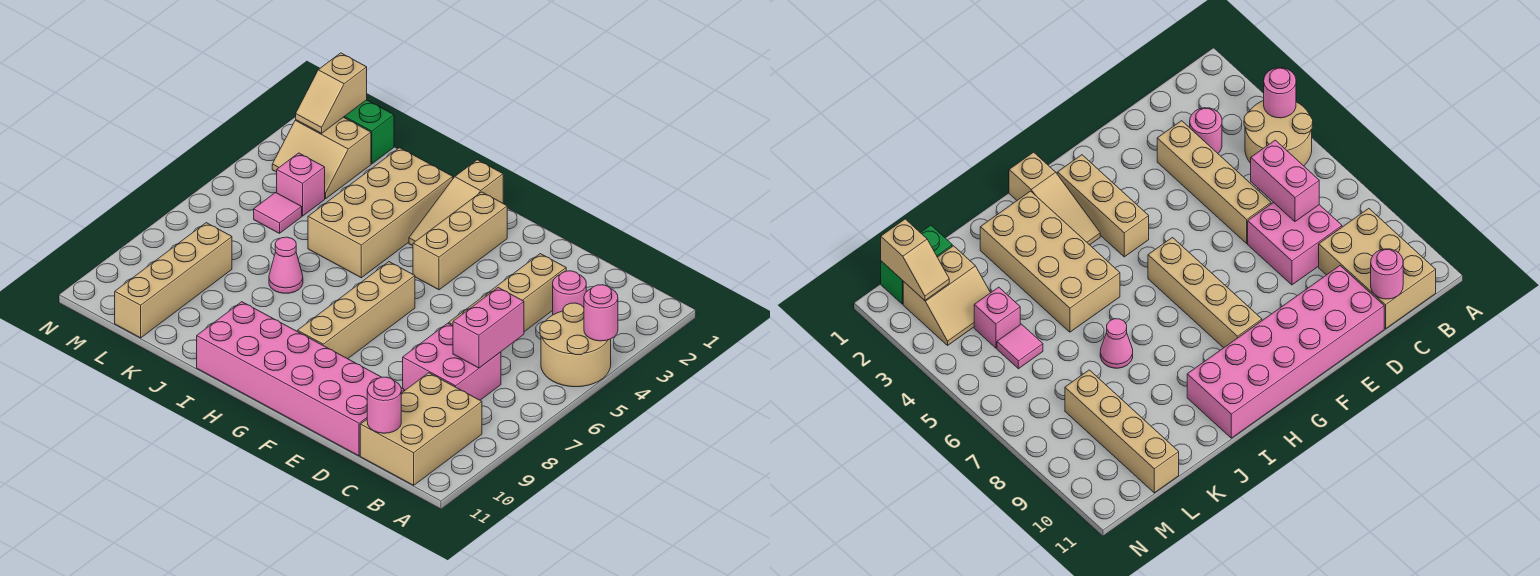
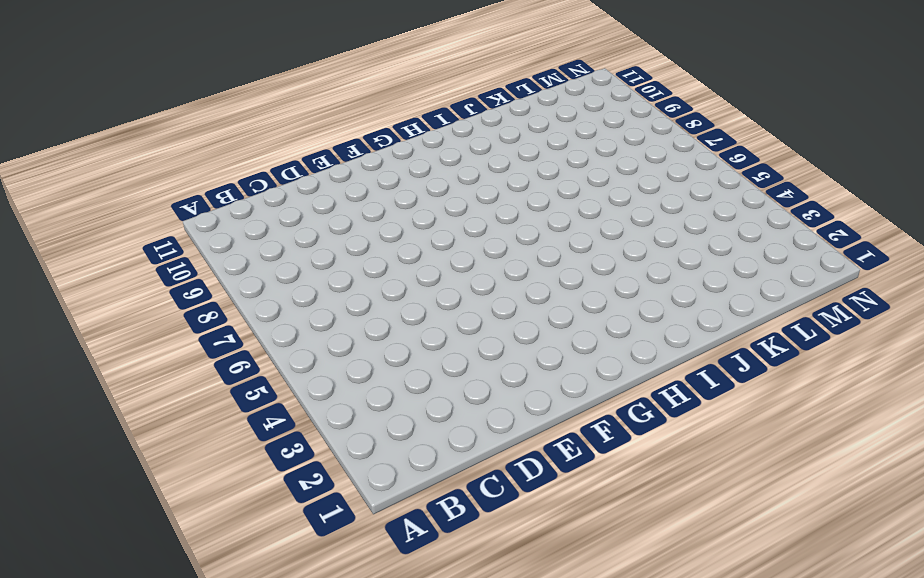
none -> tan 2x2 round brick [540,303,611,387]
none -> tan 2x3 brick [360,373,482,485]
none -> pink 1x1 round brick [553,271,586,315]

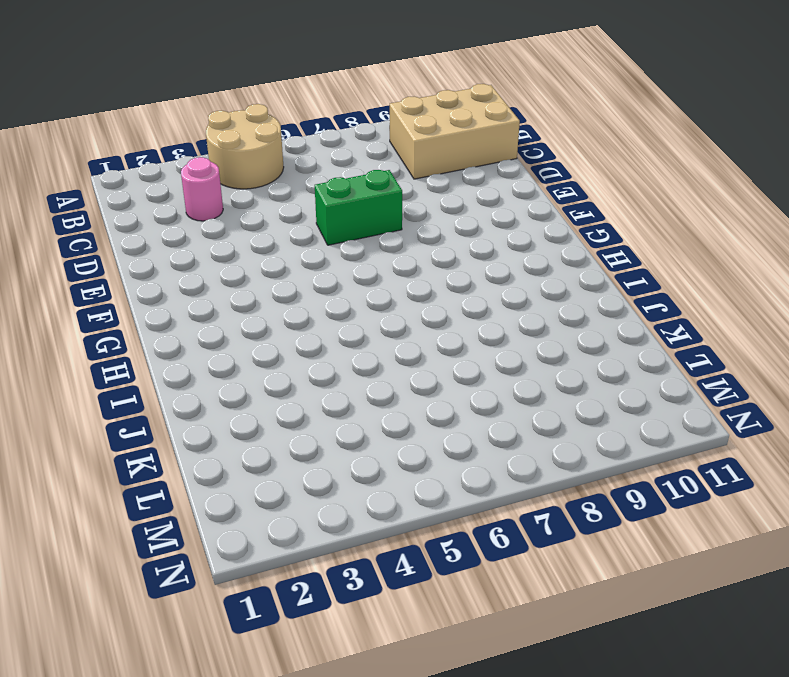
green 1x2 brick [315,170,402,245] -> green 1x2 brick turned to [344,100,394,164]
none -> pink 2x2 brick [403,323,501,400]
none -> tan 1x4 brick [449,254,566,332]
none -> pink 2x6 brick [197,302,404,456]

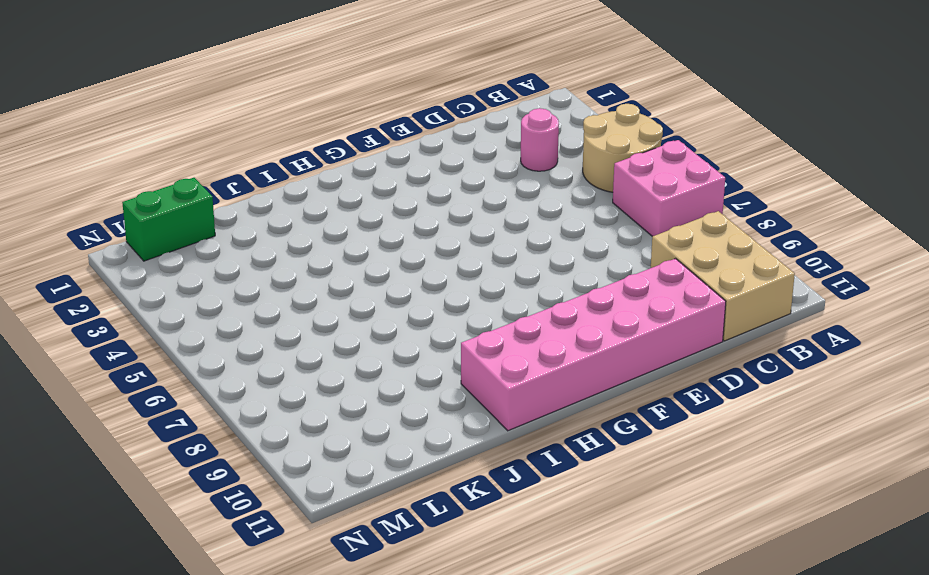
pink 2x2 brick [613,140,725,236] -> pink 2x2 brick moved to [403,323,501,400]
none -> tan 1x4 brick [449,254,566,332]
none -> tan 1x3 brick [413,192,507,290]
none -> tan 1x4 brick [297,262,415,359]

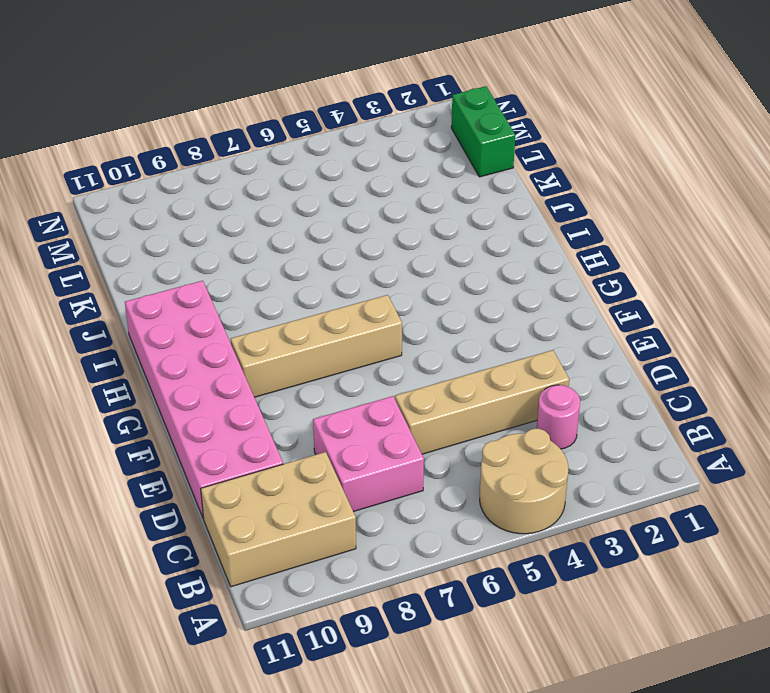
none -> tan 1x3 brick [413,192,507,290]
none -> tan 1x3 slope [409,160,503,246]
none -> tan 2x4 brick [308,148,453,278]

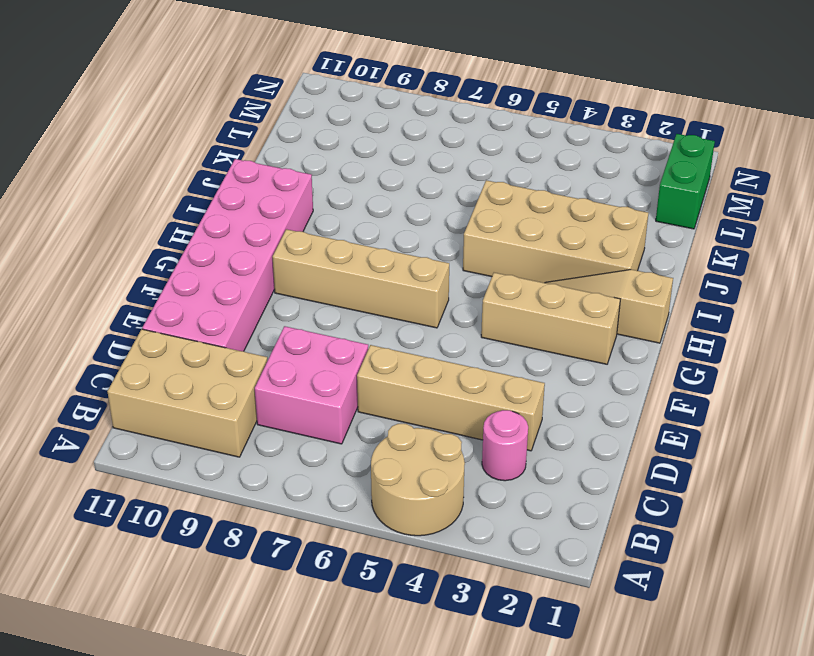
none -> pink 1x1 cone [269,237,303,293]
none -> tan 2x2 slope [272,117,371,199]
none -> pink 1x1 brick [277,153,325,216]

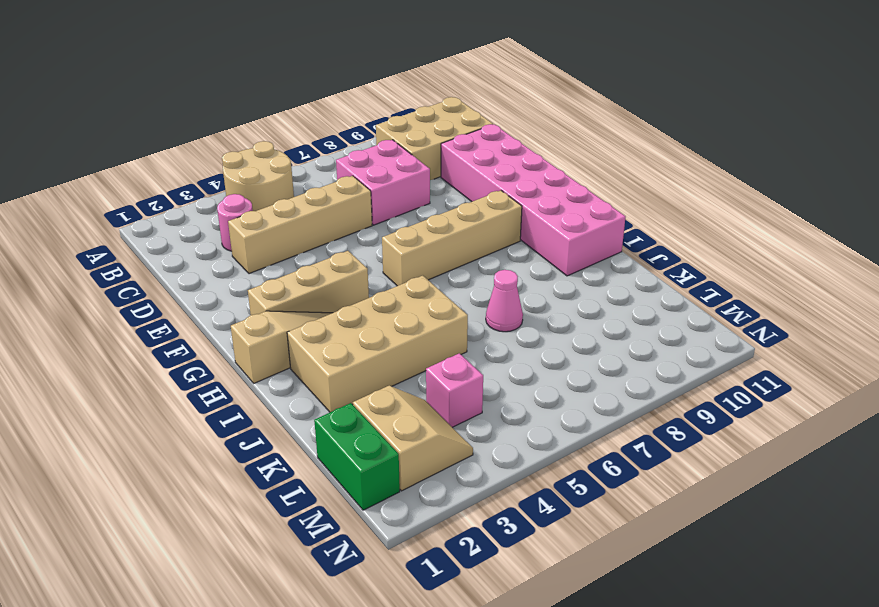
none -> pink 1x1 tile [254,193,302,233]
none -> tan 1x4 brick [115,223,232,338]
none -> pink 1x1 round brick [584,285,618,341]

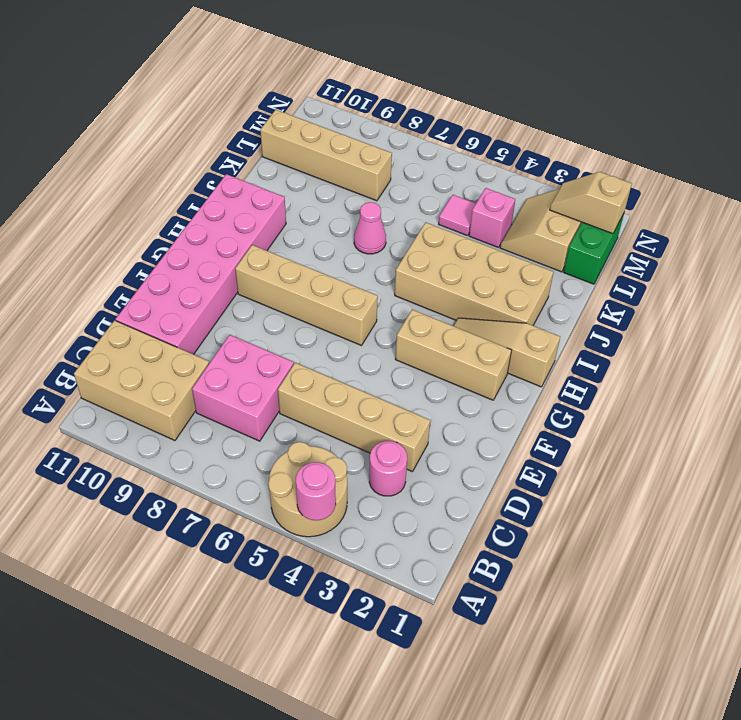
none -> pink 1x2 brick [453,288,524,368]
none -> pink 1x1 round brick [367,377,401,433]

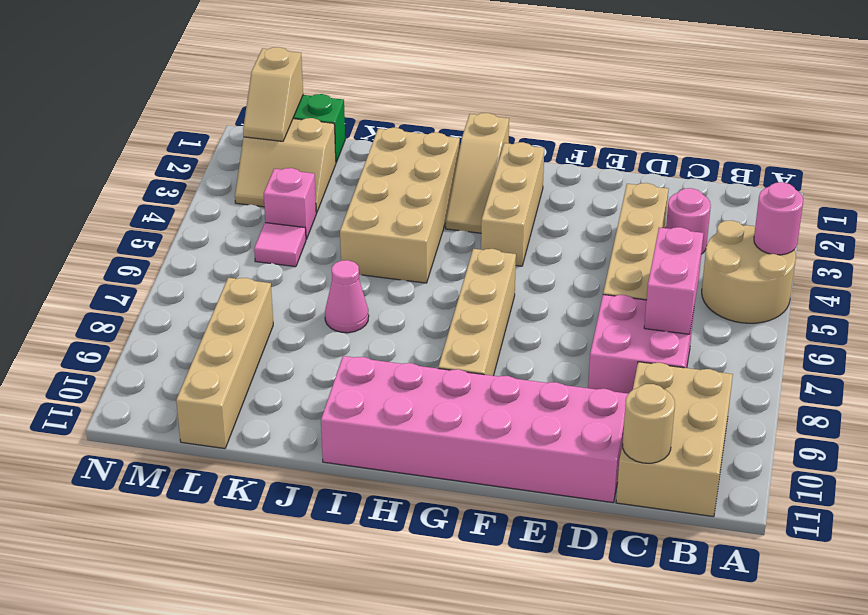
tan 1x1 round brick [623,384,675,463] -> pink 1x1 round brick [367,377,401,433]

